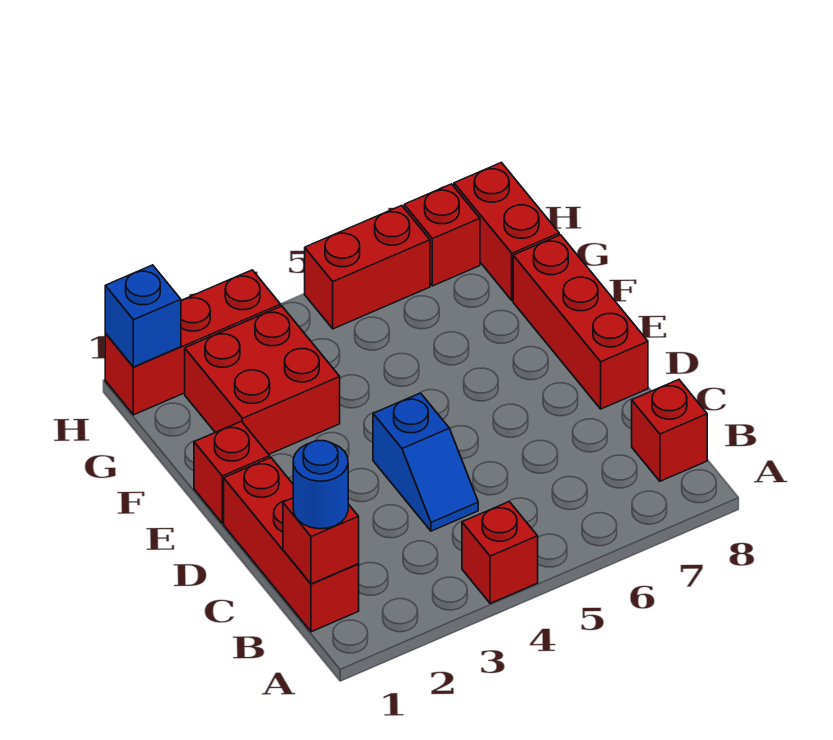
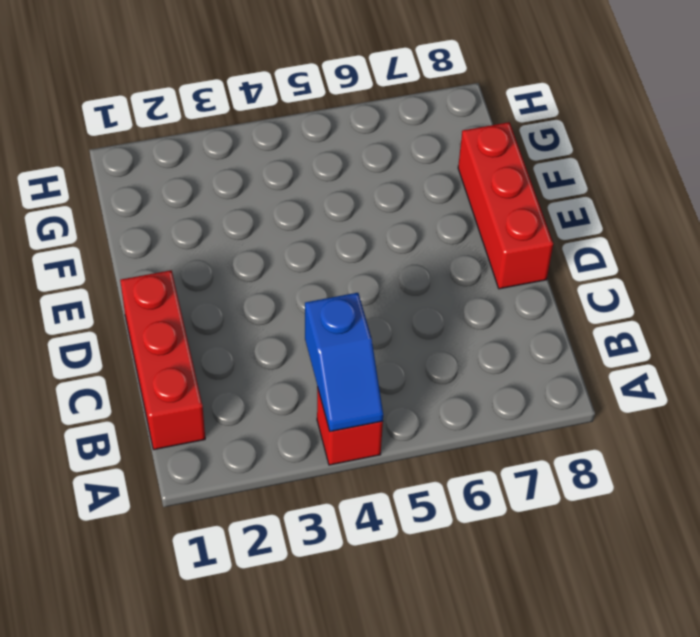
blue 1x2 slope [305,293,383,432] -> blue 1x2 slope moved to [373,393,478,531]
none -> red 1x1 brick [632,380,707,481]
none -> red 1x1 brick [194,421,270,523]
none -> red 2x2 brick [185,306,340,454]

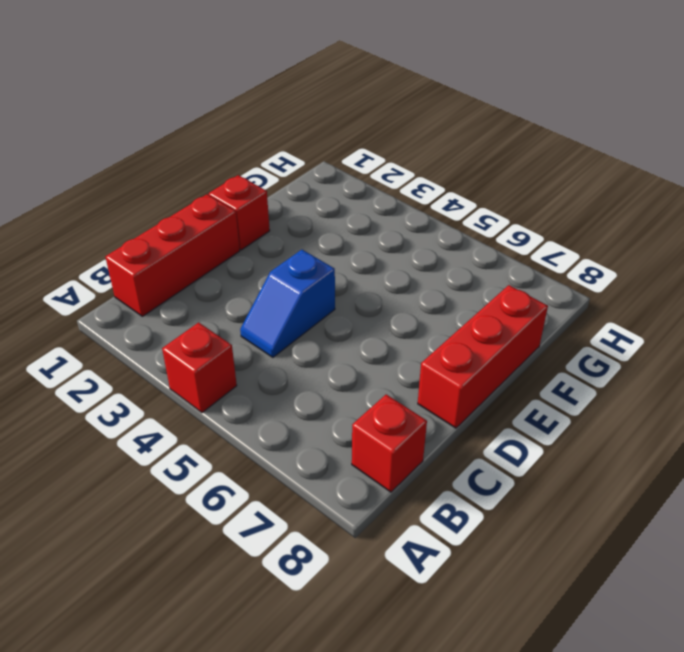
none -> red 2x2 brick [185,306,340,454]
none -> red 1x2 brick [454,163,559,301]
none -> red 1x3 brick [105,270,281,415]

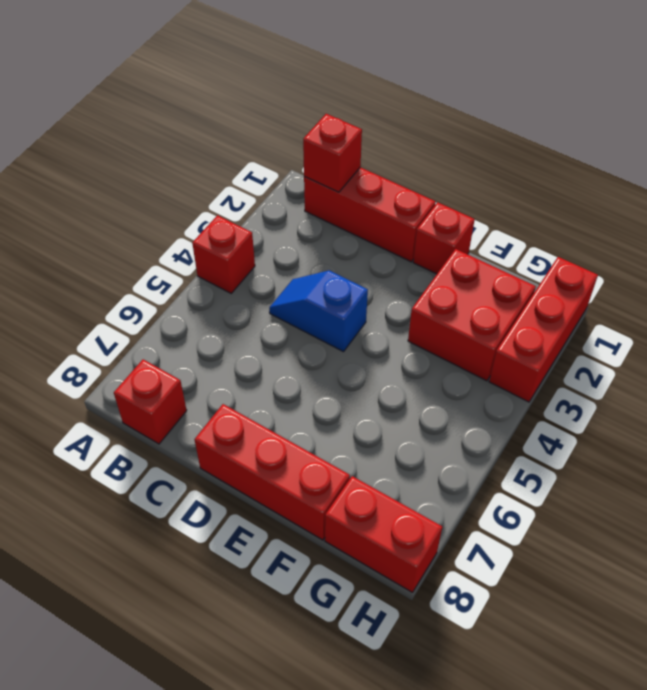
none -> red 1x2 brick [305,206,430,329]
none -> red 1x1 brick [404,184,480,286]
none -> blue 1x1 brick [105,265,181,367]

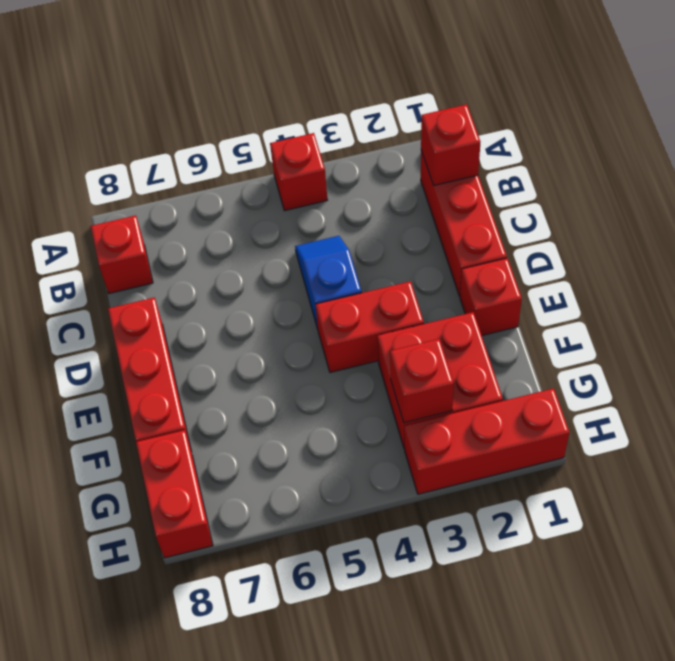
red 1x2 brick [315,281,424,372] -> red 1x2 brick moved to [305,206,430,329]
red 1x1 brick [390,339,454,423] -> red 1x1 brick moved to [404,184,480,286]
none -> blue 1x1 brick [105,265,181,367]
none -> blue 1x1 round brick [293,441,348,529]

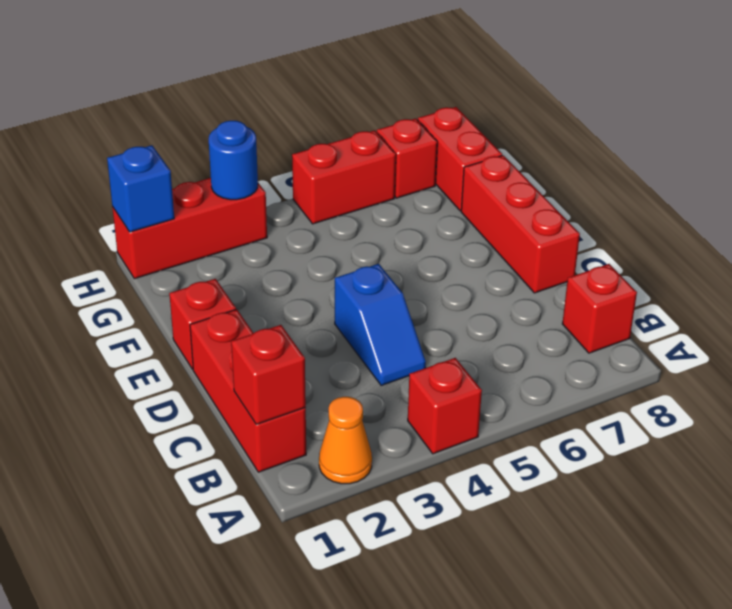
orange 1x1 cone [319,397,372,484] -> none
blue 1x1 round brick [209,121,258,200] -> blue 1x1 round brick moved to [293,441,348,529]
none -> red 2x2 brick [185,306,340,454]

